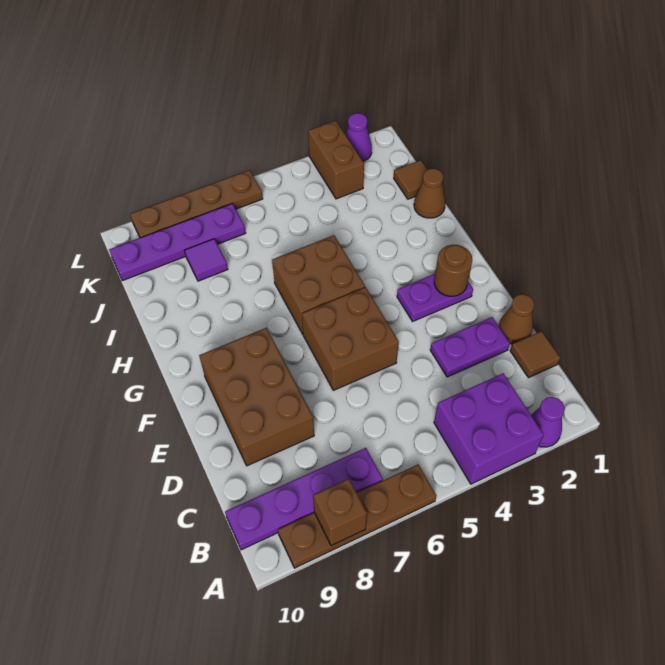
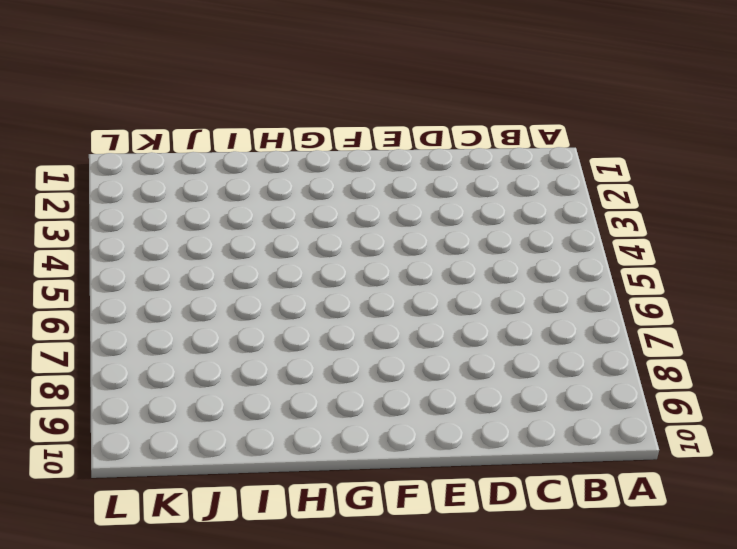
none -> purple 1x1 cone [531,397,565,447]
none -> purple 2x2 brick [434,374,544,484]
none -> brown 1x4 plate [278,464,436,568]

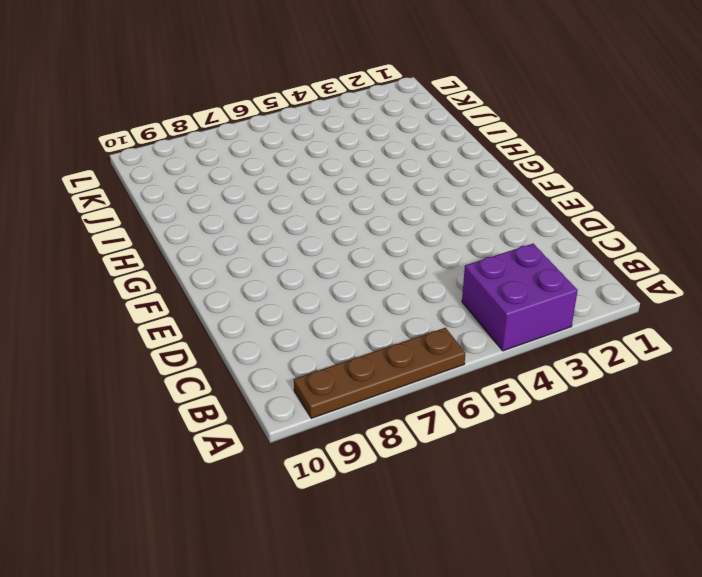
none -> purple 1x1 cone [531,397,565,447]
none -> purple 1x4 plate [225,448,383,550]
none -> brown 1x1 tile [510,331,560,377]

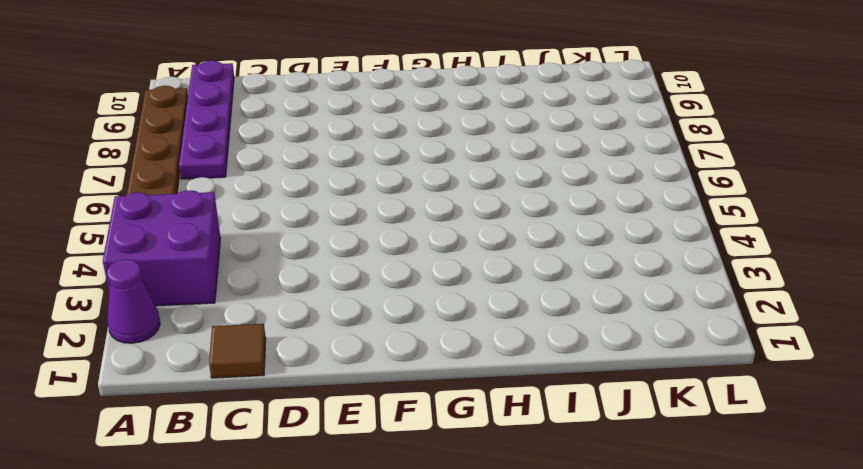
none -> brown 1x1 cone [499,294,534,344]
none -> purple 1x2 plate [430,317,510,377]
none -> brown 2x3 brick [199,328,314,466]

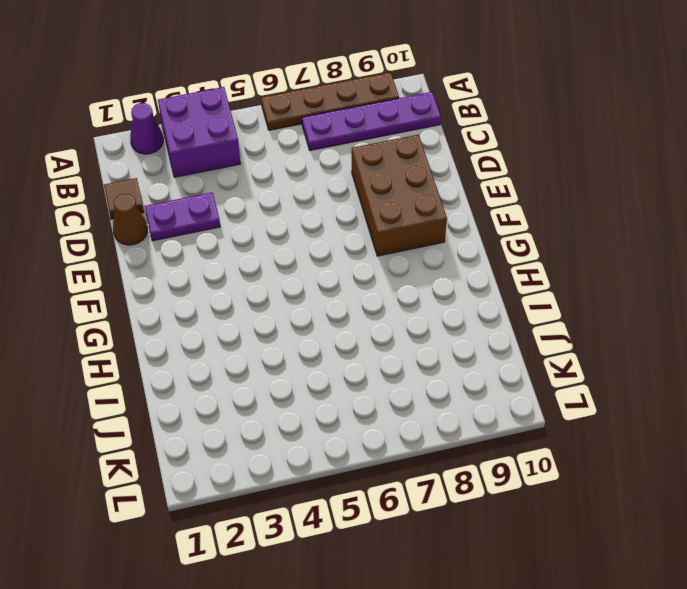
none -> brown 2x2 brick [302,287,399,390]
none -> purple 1x2 plate [397,274,473,321]
none -> brown 2x2 brick [272,235,365,334]

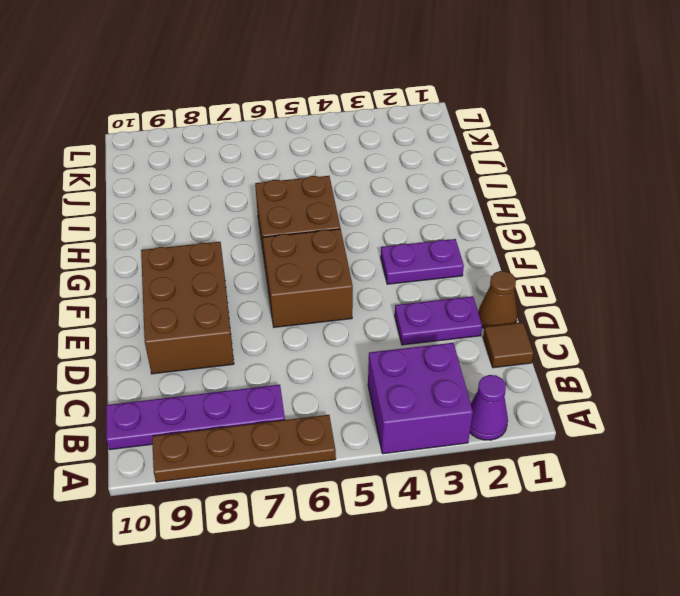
none -> brown 1x1 cone [414,168,445,218]
none -> brown 1x1 tile [394,160,428,199]
none -> purple 1x1 tile [185,239,228,281]

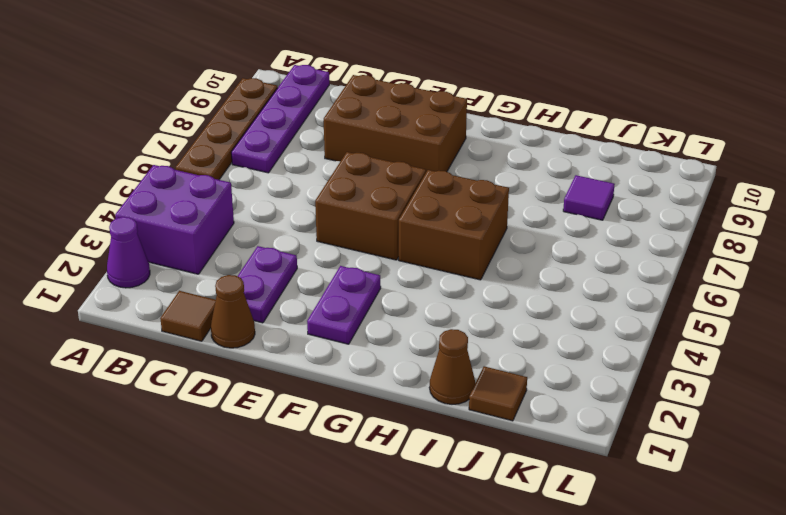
none -> brown 1x2 brick [308,121,364,199]
none -> purple 1x4 plate [109,204,246,281]
none -> purple 1x1 cone [346,113,372,161]

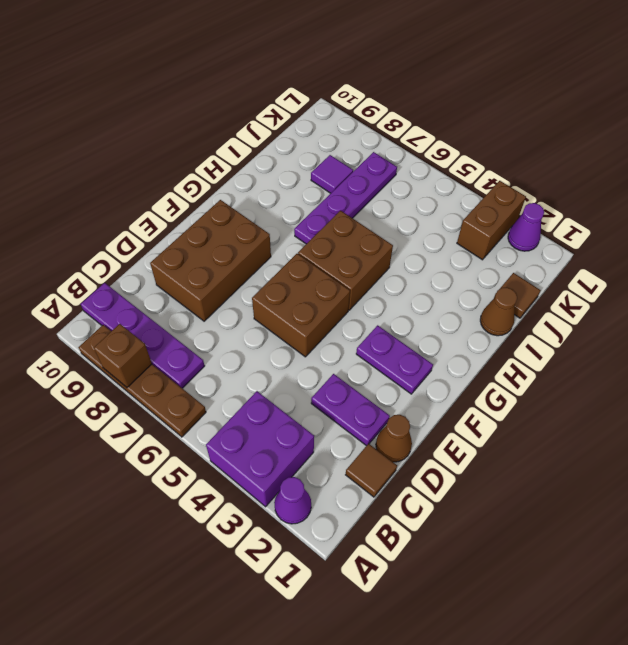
purple 1x4 plate [294,152,397,244] -> purple 1x4 plate turned to [109,204,246,281]
none -> brown 1x4 plate [130,170,263,238]
none -> brown 1x1 round brick [434,245,472,296]

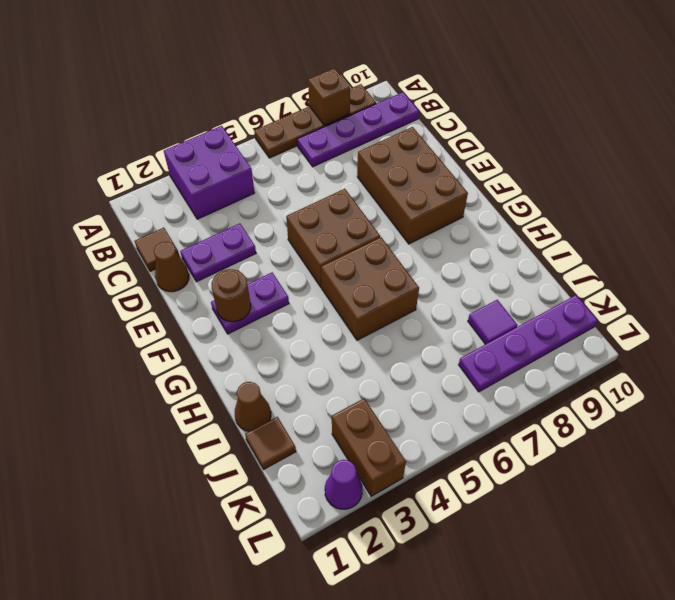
none -> purple 1x1 cone [531,397,565,447]
none -> brown 1x4 plate [130,170,263,238]

